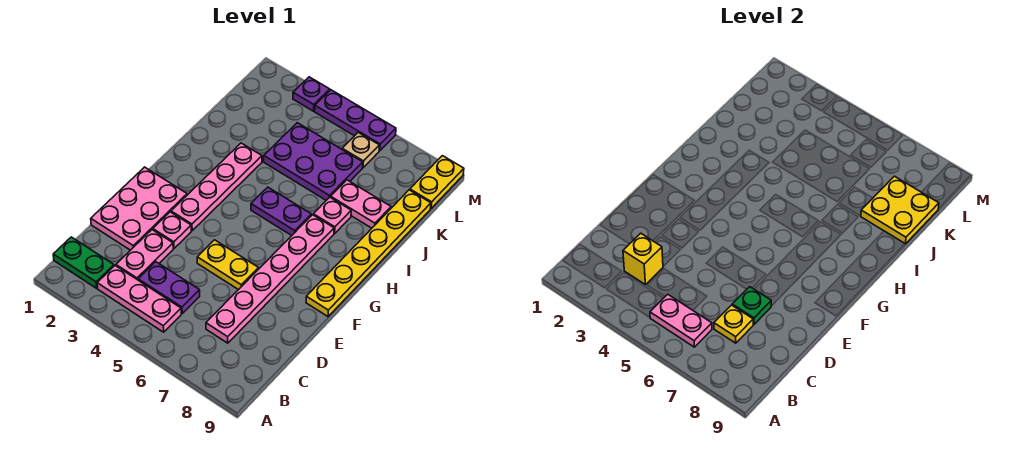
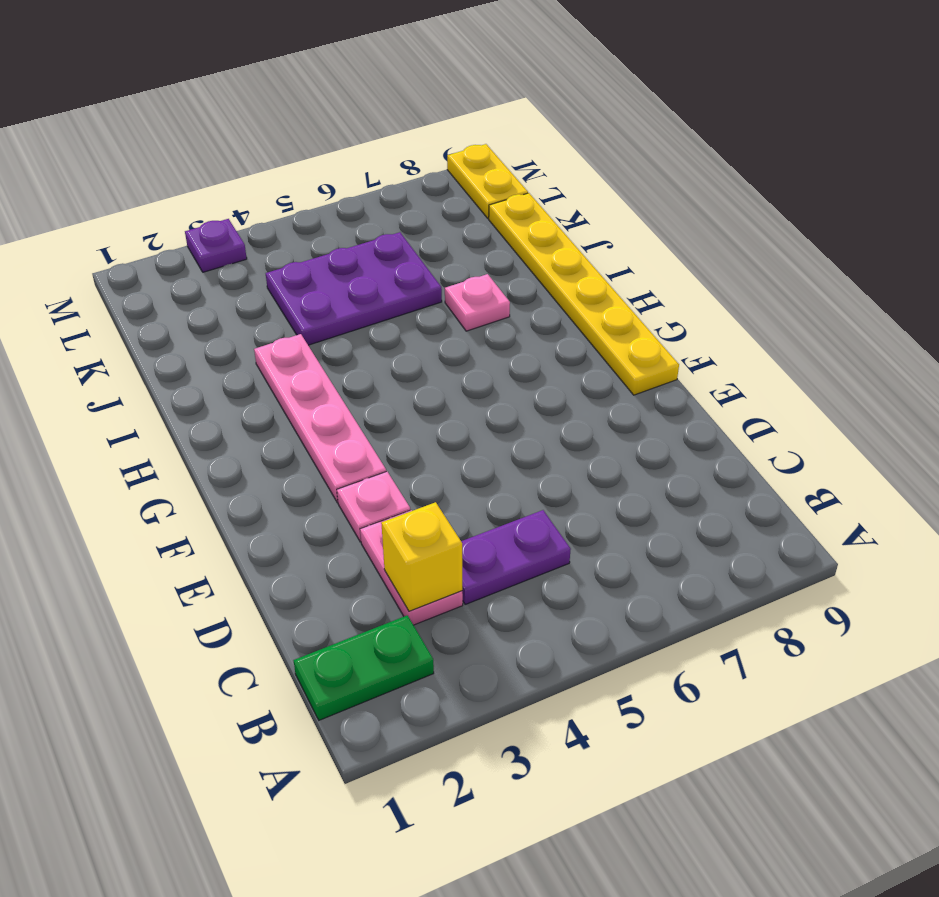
none -> pink 1x3 plate [97,266,181,332]
none -> pink 1x6 plate [206,215,334,343]
none -> pink 2x3 plate [91,167,187,250]

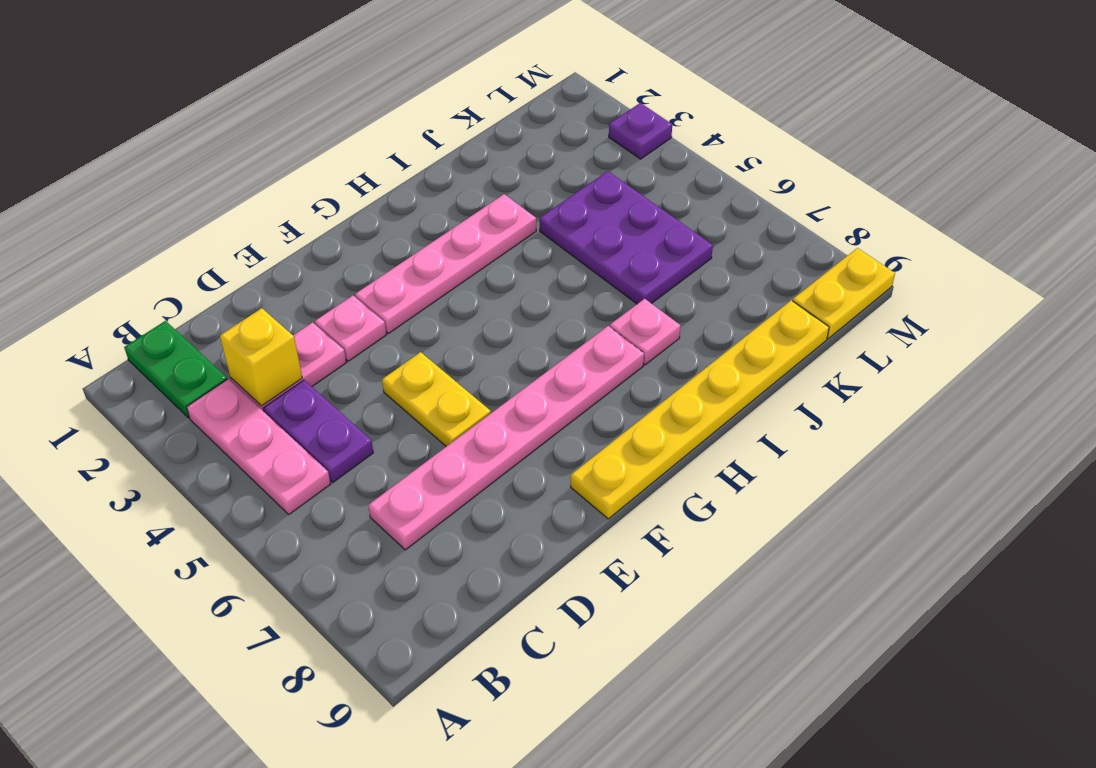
none -> pink 2x3 plate [91,167,187,250]
none -> purple 1x2 plate [251,187,311,236]
none -> pink 1x2 plate [331,180,391,228]

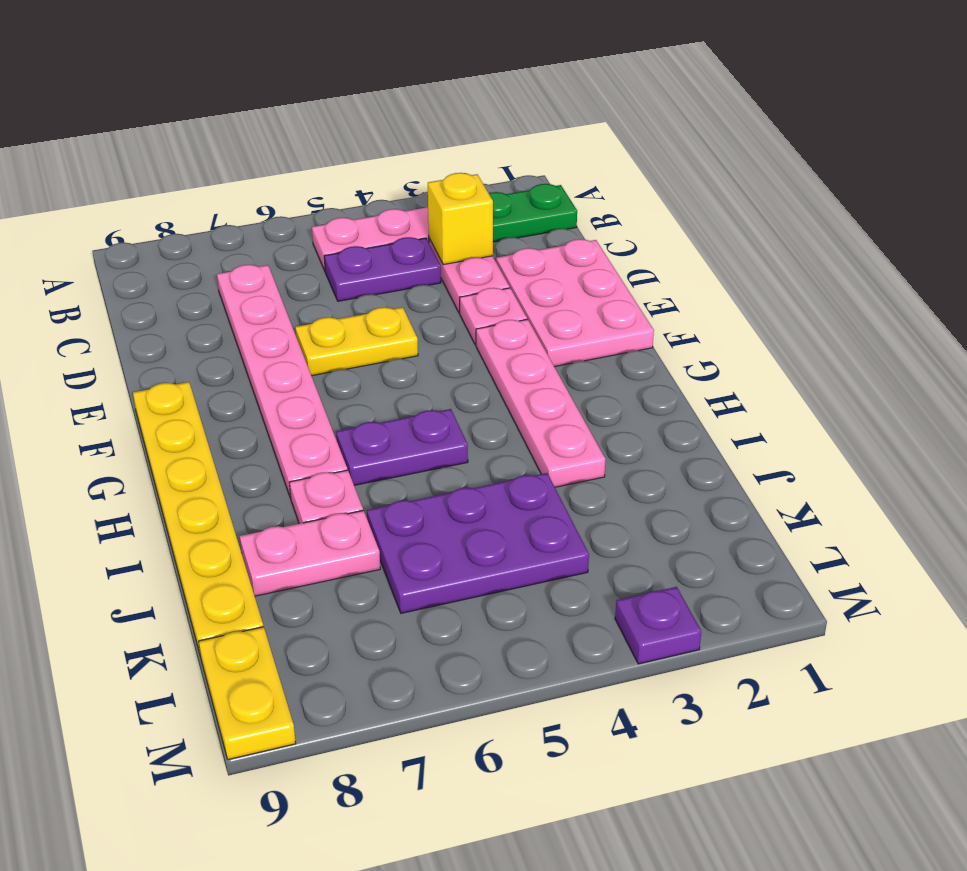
none -> tan 1x1 plate [342,132,379,168]
none -> purple 1x3 plate [315,90,396,151]
none -> pink 1x2 plate [650,294,712,347]

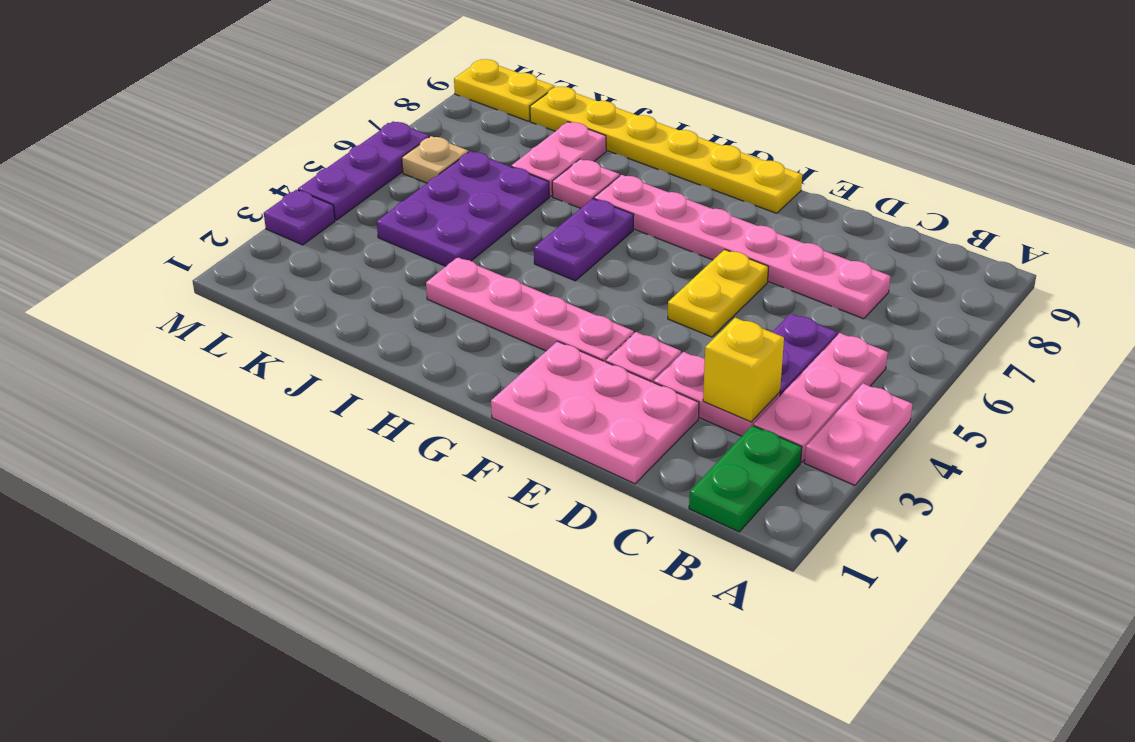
pink 1x2 plate [804,384,912,485] -> pink 1x2 plate moved to [650,294,712,347]
none -> yellow 1x1 plate [714,305,753,343]
none -> green 1x1 plate [732,287,771,324]
none -> yellow 2x2 plate [861,176,939,244]

